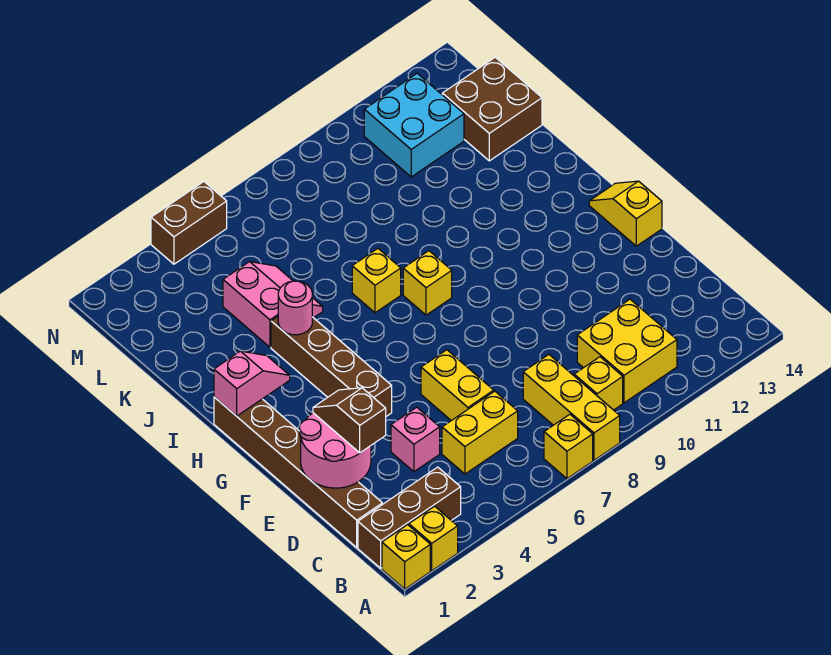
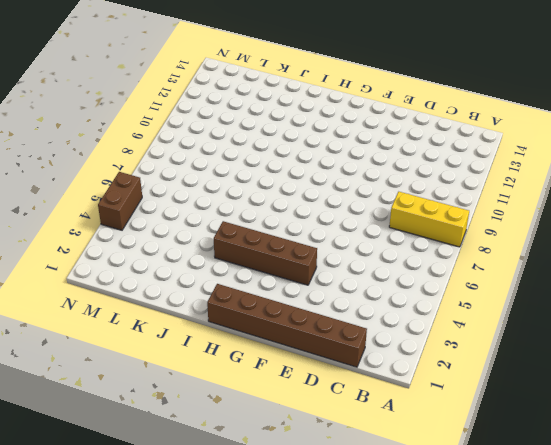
none -> yellow 1x1 brick [382,525,430,589]
none -> yellow 1x1 brick [409,506,458,571]
none -> yellow 1x1 brick [544,414,593,479]

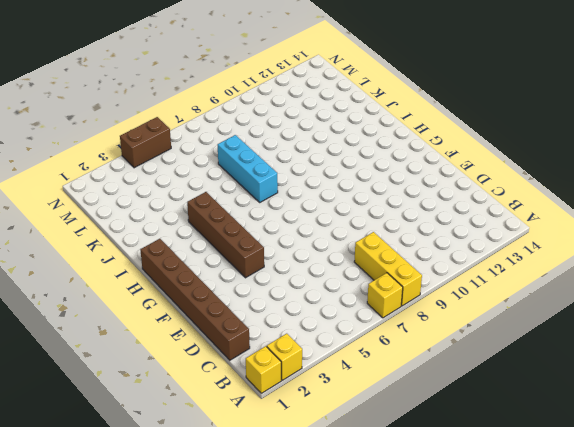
cyan 1x3 brick [218,135,278,202] -> yellow 1x1 brick [352,249,401,313]
none -> brown 1x3 brick [358,467,461,568]
none -> yellow 1x1 brick [574,357,623,410]
none -> yellow 2x2 brick [577,299,677,403]

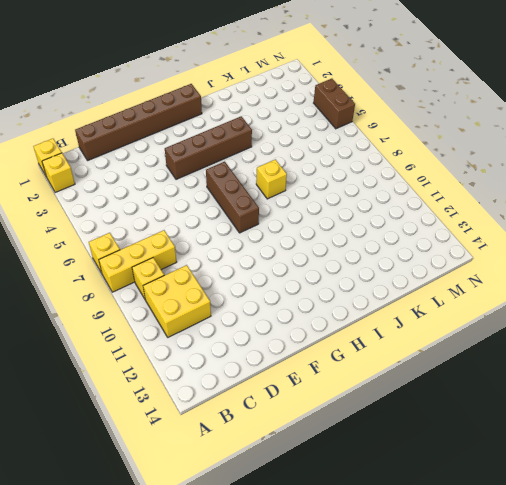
brown 1x3 brick [206,162,259,233] -> brown 1x3 brick moved to [358,467,461,568]
none -> yellow 1x2 brick [442,391,518,474]
none -> pink 1x1 brick [391,407,440,472]
none -> yellow 1x2 brick [421,350,494,421]

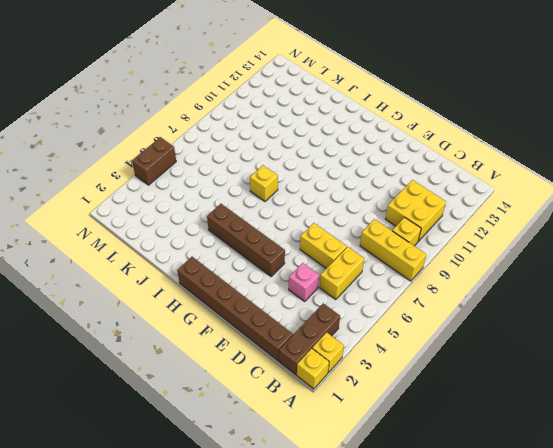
none -> yellow 1x1 brick [544,414,593,479]
none -> yellow 1x2 slope [589,181,662,246]
none -> yellow 1x1 brick [403,251,452,315]

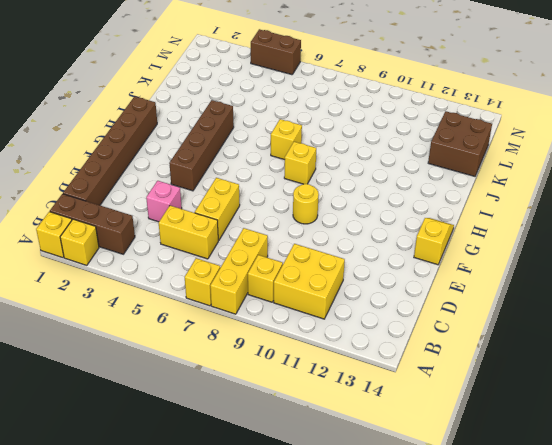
yellow 1x1 round brick [293,184,319,224] -> none
none -> pink 2x2 slope [223,262,323,347]
none -> cyan 2x2 brick [364,73,464,177]
none -> pink 2x2 round brick [300,413,371,488]

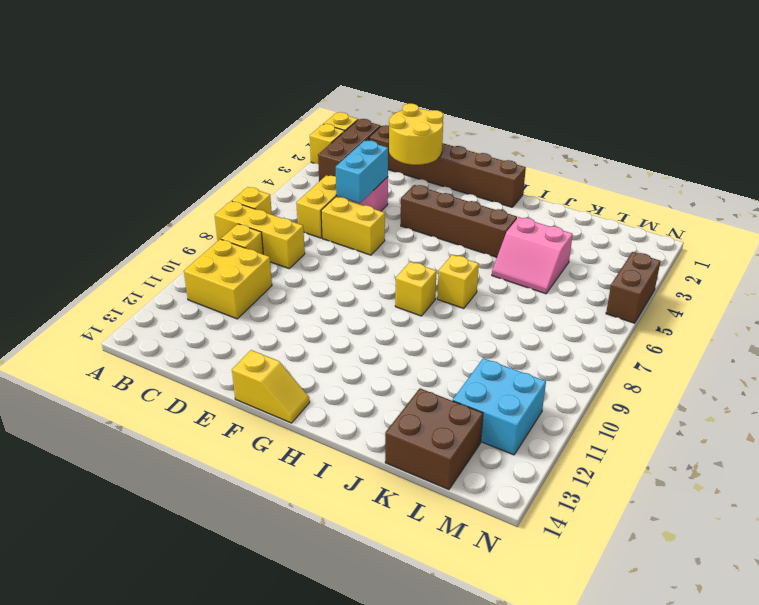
yellow 2x2 round brick [389,103,443,165] -> pink 2x2 round brick [300,413,371,488]
cyan 1x2 brick [336,140,388,203] -> none
none -> pink 1x2 slope [214,351,290,416]
none -> pink 1x1 round brick [278,281,312,335]
none -> brown 1x2 slope [313,388,386,453]

